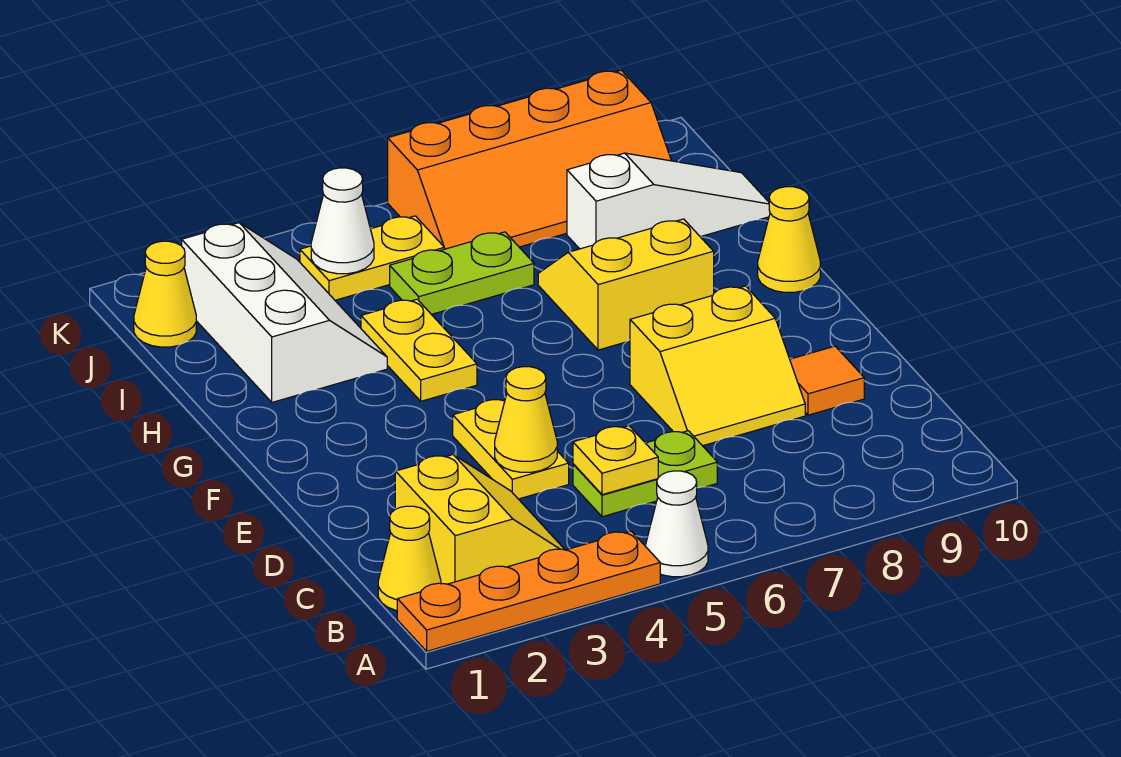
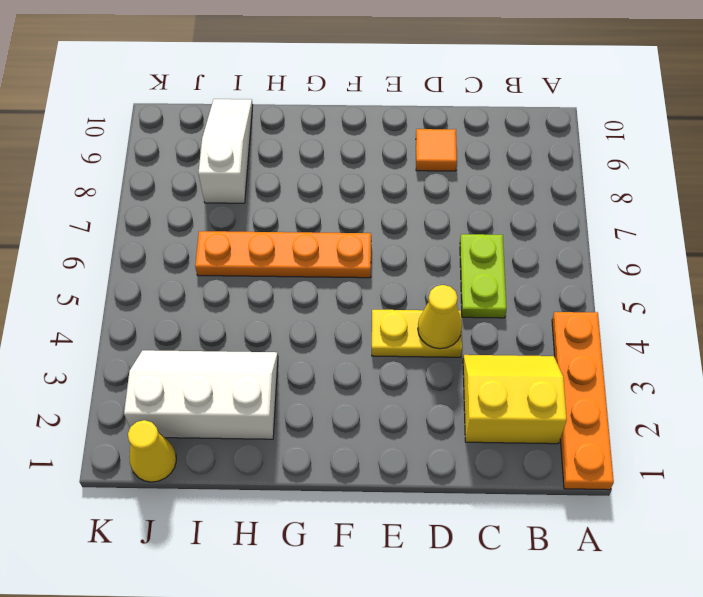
orange 1x4 plate [195,231,371,278] -> lime 1x2 plate [390,232,534,314]
none -> white 1x1 cone [645,471,708,577]
none -> yellow 1x1 cone [378,506,441,611]
none -> yellow 2x2 slope [630,286,805,446]

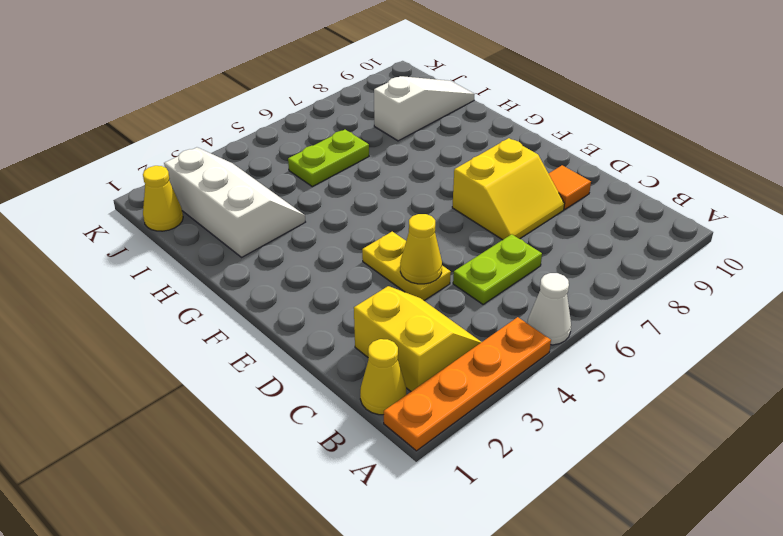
none -> yellow 1x2 plate [361,299,477,401]
none -> yellow 2x2 slope [538,219,714,350]
none -> yellow 1x1 cone [758,187,820,292]

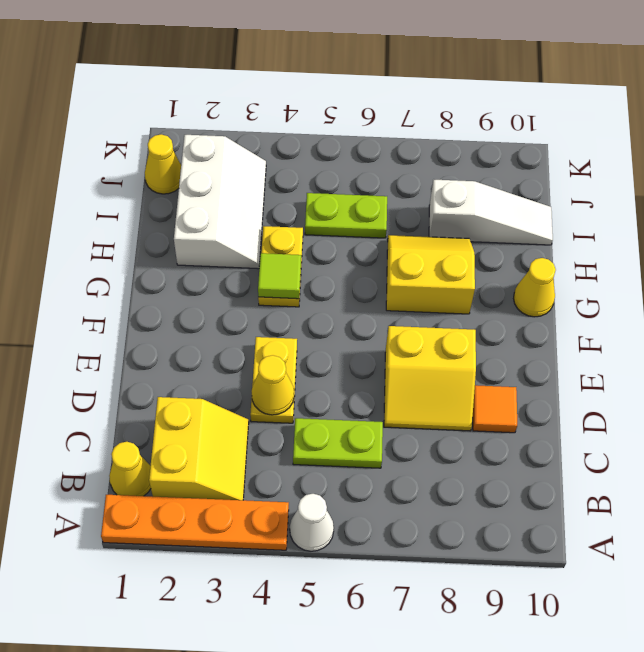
lime 1x1 tile [258,253,301,299] -> none
none -> yellow 1x2 plate [300,216,444,300]
none -> orange 2x4 slope [388,70,671,249]
none -> yellow 1x1 plate [573,426,658,495]

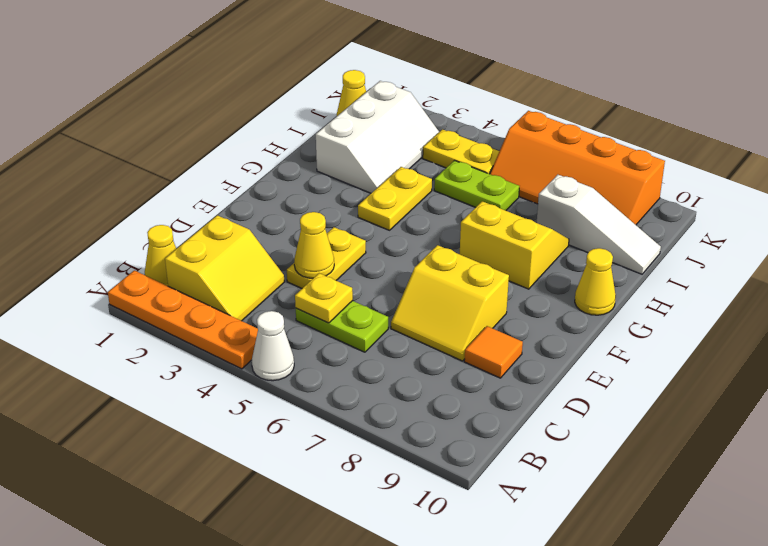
none -> white 1x1 cone [311,168,374,274]

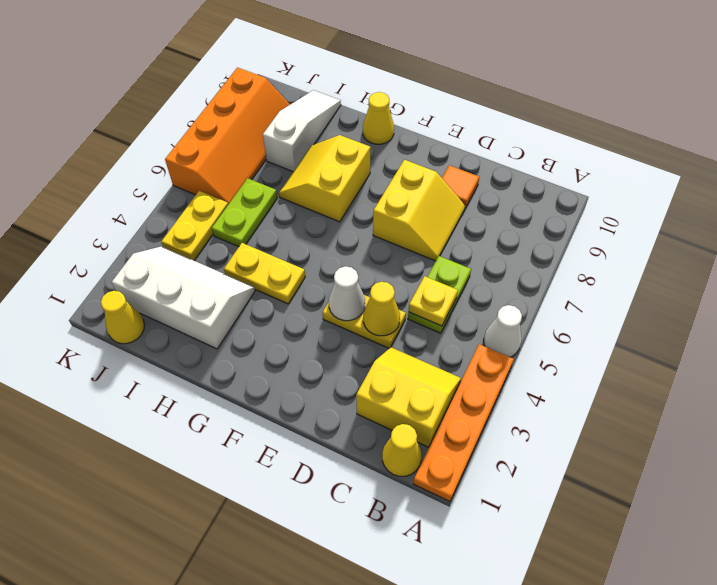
white 1x1 cone [329,266,365,321] -> white 1x1 cone moved to [311,168,374,274]

